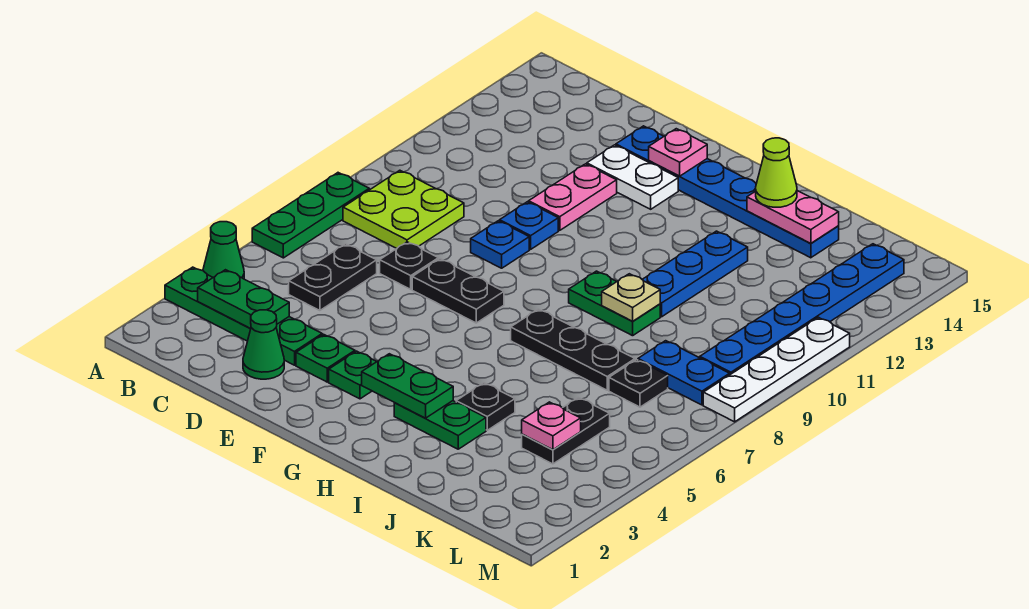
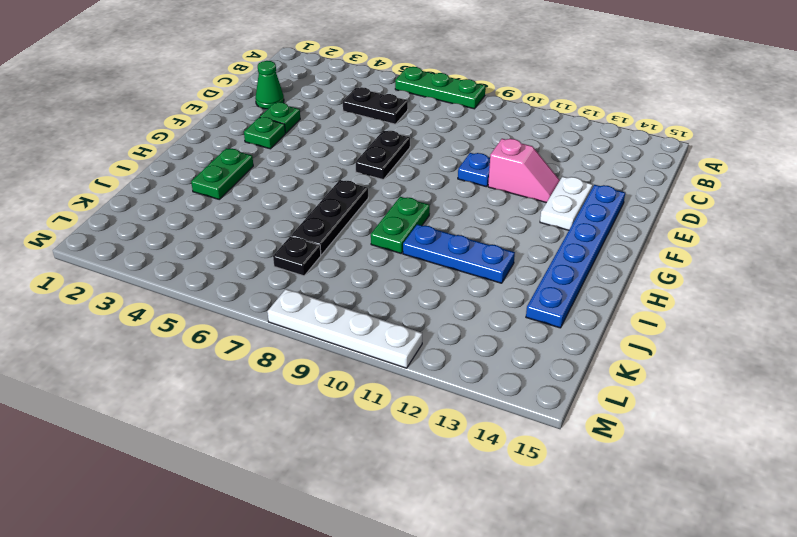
pink 1x2 slope [488,139,560,203] -> pink 1x2 plate [529,164,617,230]
none -> green 1x4 plate [165,267,322,365]
none -> green 1x1 cone [203,222,244,279]
none -> lime 2x2 plate [343,170,464,249]
none -> black 1x1 plate [380,242,438,289]

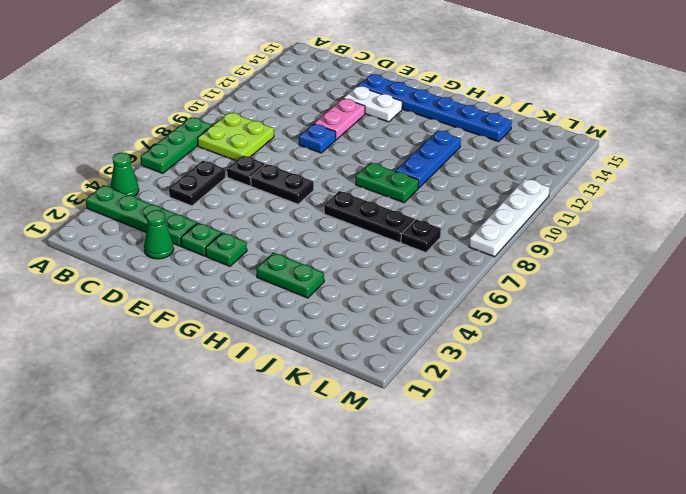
none -> blue 1x1 plate [471,221,529,268]
none -> black 1x1 plate [456,383,515,430]
none -> black 1x2 plate [522,397,610,464]
none -> blue 1x2 plate [638,341,730,405]

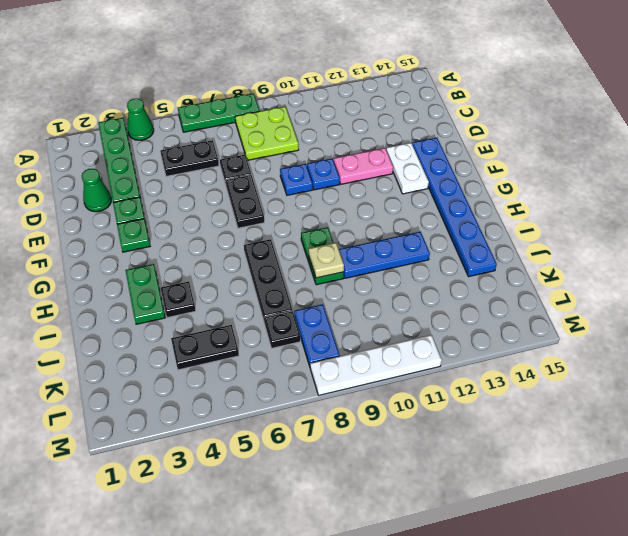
none -> blue 1x6 plate [700,244,904,375]
none -> green 1x2 plate [198,270,289,329]
none -> pink 1x1 plate [649,129,707,176]
none -> green 1x2 plate [362,354,453,418]

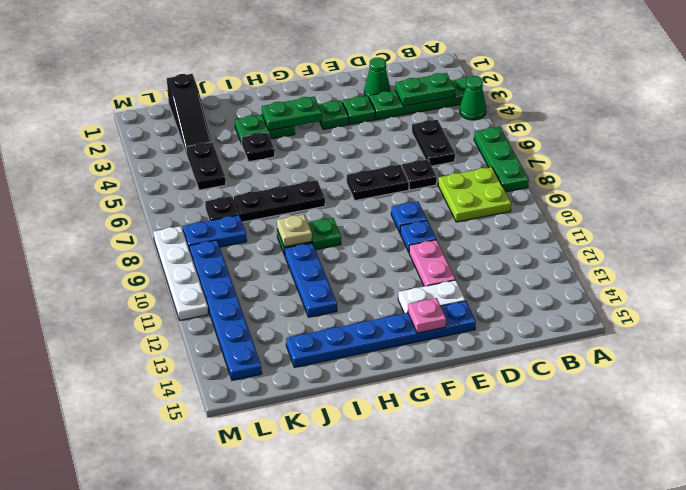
black 1x3 slope [167,74,212,152] -> none
none -> pink 1x2 plate [747,191,839,243]
none -> pink 1x1 plate [522,402,581,450]
none -> lime 1x1 cone [756,138,797,207]

